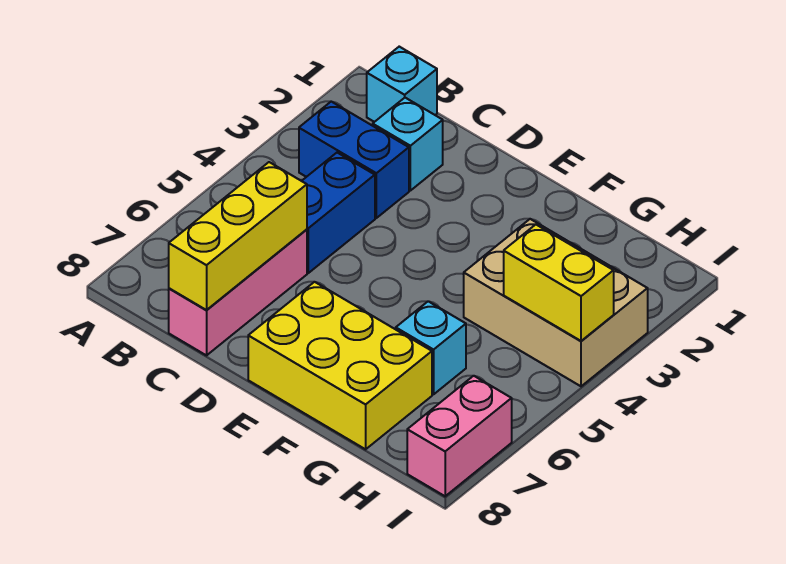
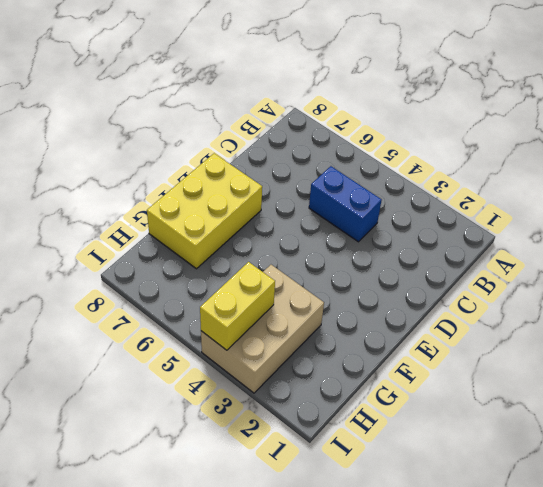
none -> cyan 1x1 brick [367,47,437,122]
none -> blue 1x2 brick [299,102,409,218]

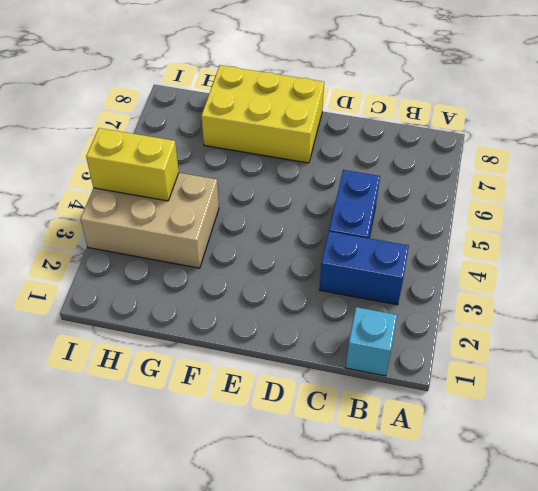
none -> cyan 1x1 brick [372,98,443,191]
none -> pink 1x3 brick [169,230,307,355]

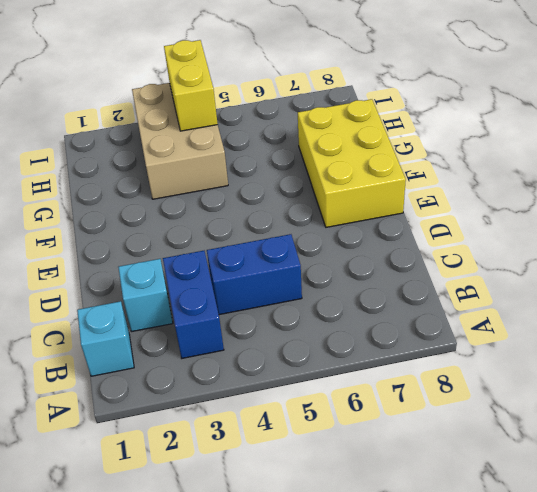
none -> pink 1x3 brick [169,230,307,355]
none -> cyan 1x1 brick [396,301,466,394]

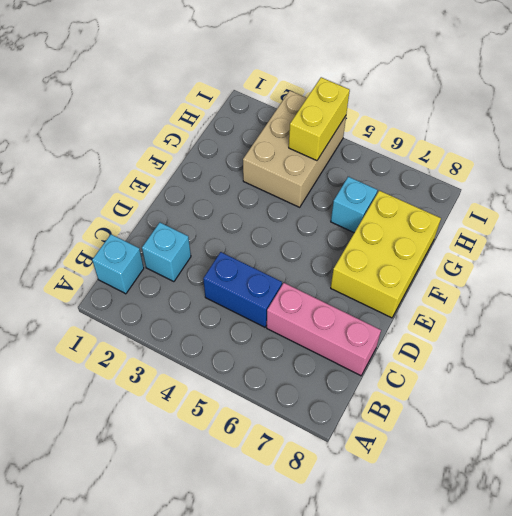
none -> blue 1x2 brick [299,102,409,218]
none -> pink 1x2 brick [407,376,512,496]

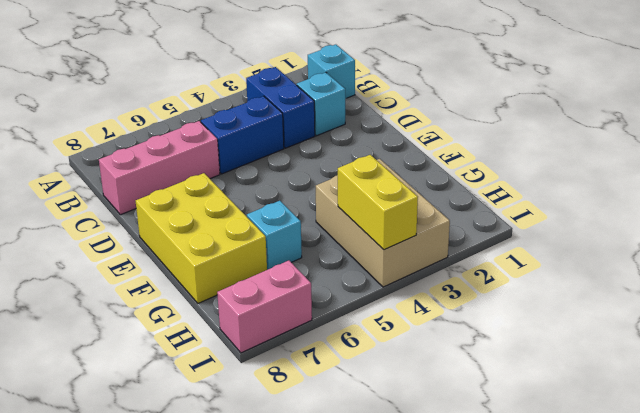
none -> yellow 1x3 brick [169,162,307,310]

